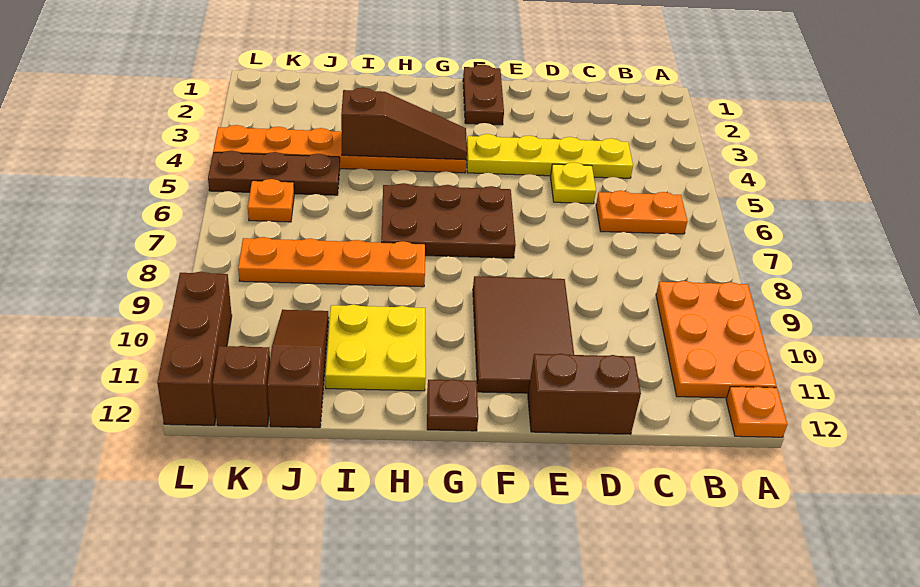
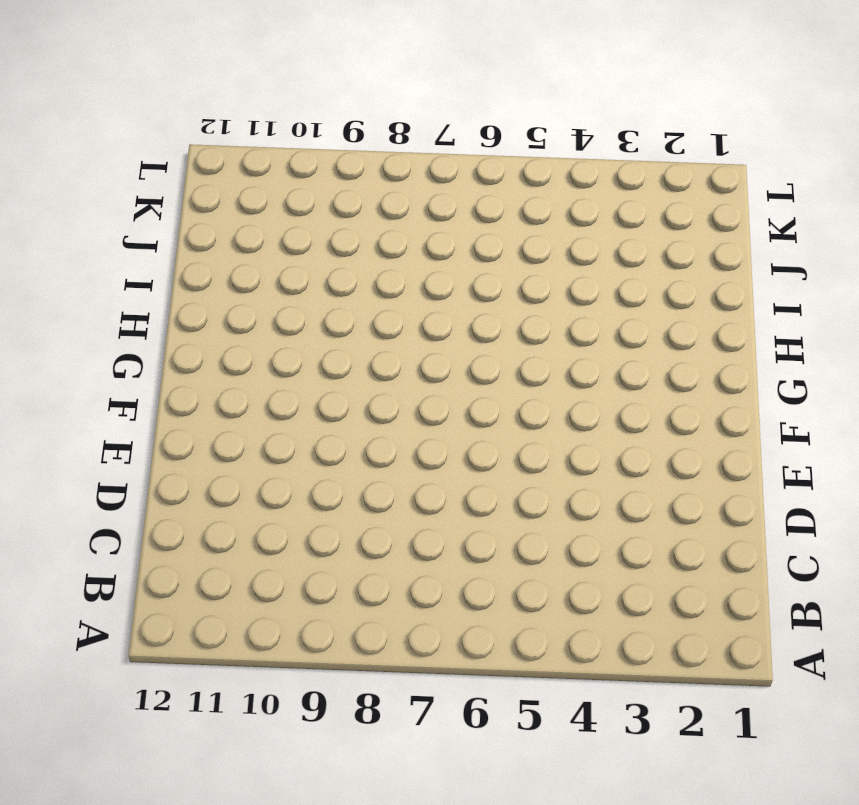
none -> orange 2x3 plate [656,281,777,398]
none -> orange 1x1 plate [726,387,788,437]
none -> orange 1x2 plate [596,191,687,234]

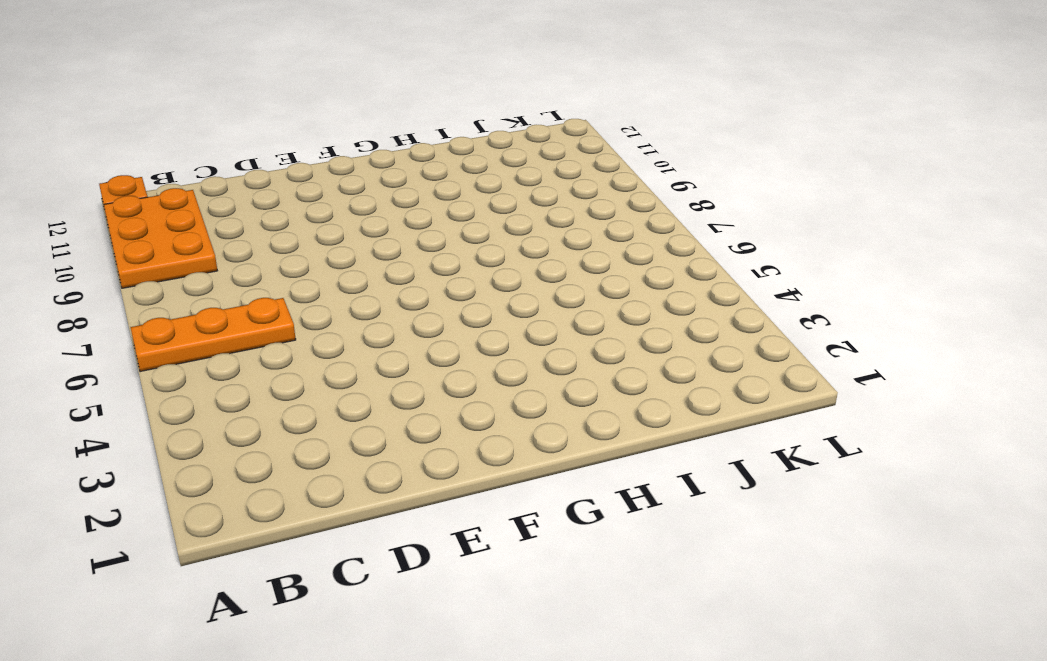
orange 1x3 plate [131,298,296,372] -> orange 1x2 plate [596,191,687,234]
none -> yellow 1x4 plate [466,134,633,178]
none -> yellow 1x1 plate [551,162,596,204]
none -> brown 1x2 brick [528,354,641,434]

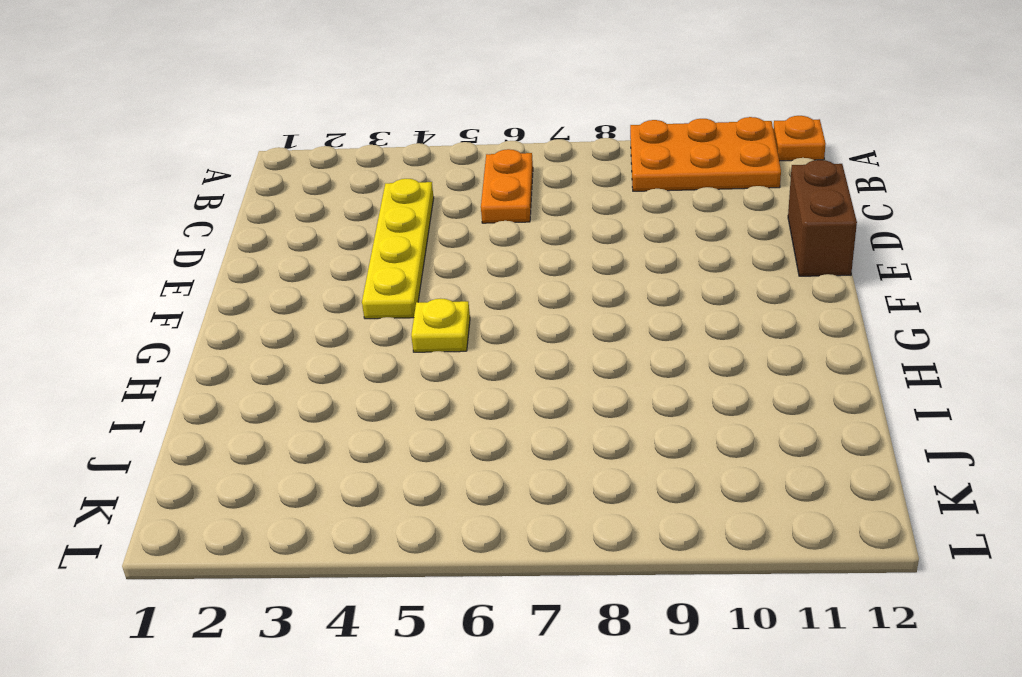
yellow 1x1 plate [411,299,470,352] -> yellow 1x1 plate moved to [551,162,596,204]
none -> brown 2x3 tile [473,276,574,393]
none -> brown 1x2 plate [463,65,504,125]
none -> brown 2x3 plate [381,183,516,258]

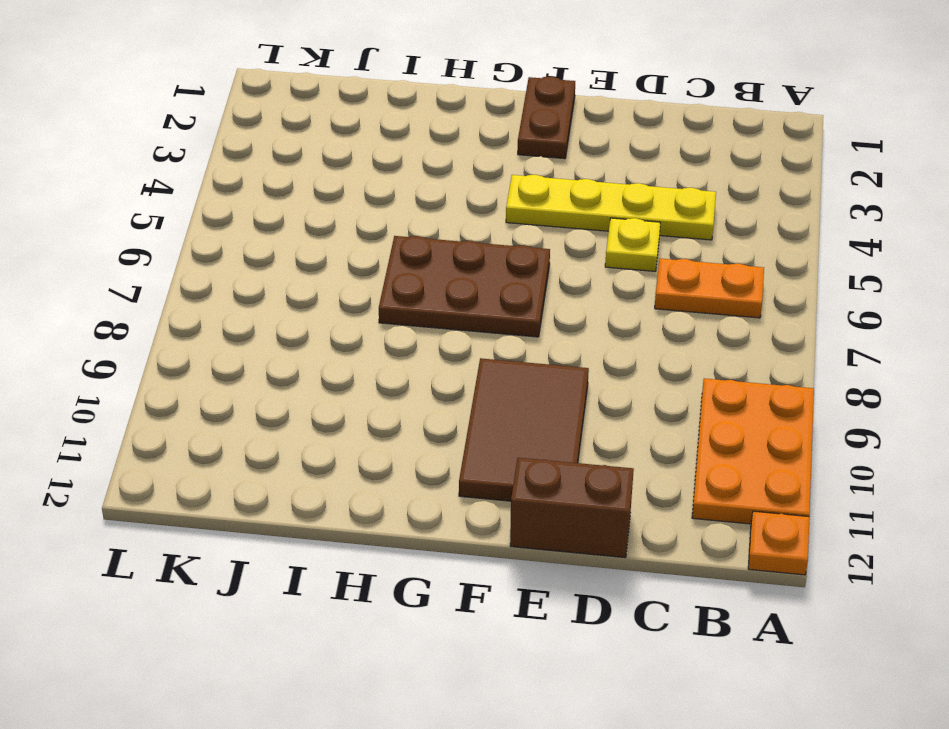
none -> orange 1x6 plate [213,125,466,173]
none -> brown 1x1 plate [427,380,478,431]
none -> orange 1x4 plate [238,237,425,287]

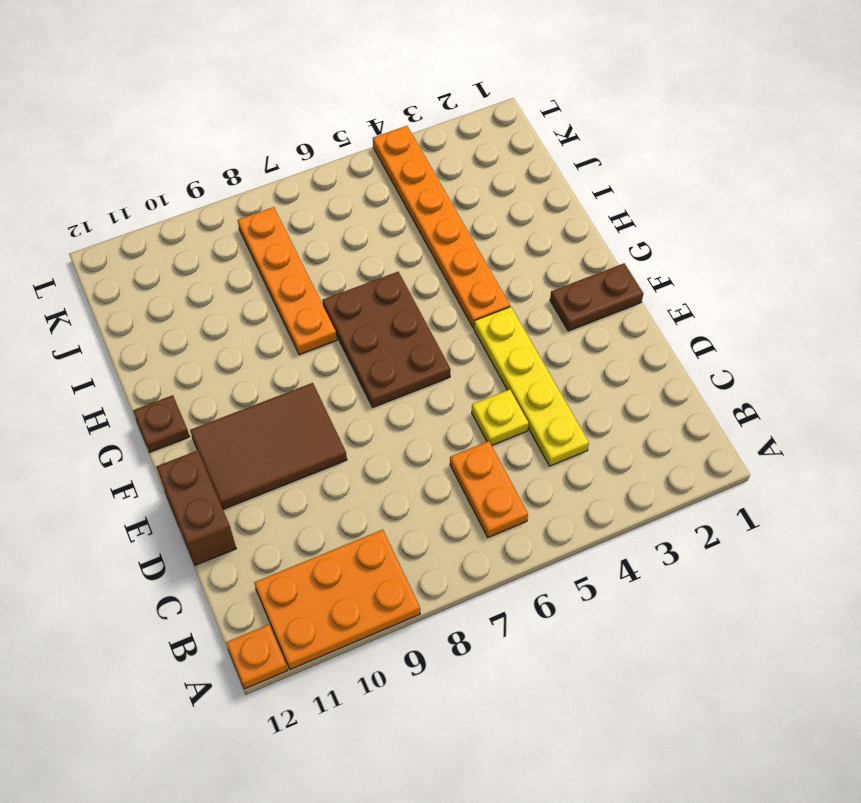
none -> yellow 2x2 plate [325,305,426,391]
none -> brown 1x3 plate [208,151,340,195]
none -> brown 1x3 slope [267,310,329,428]

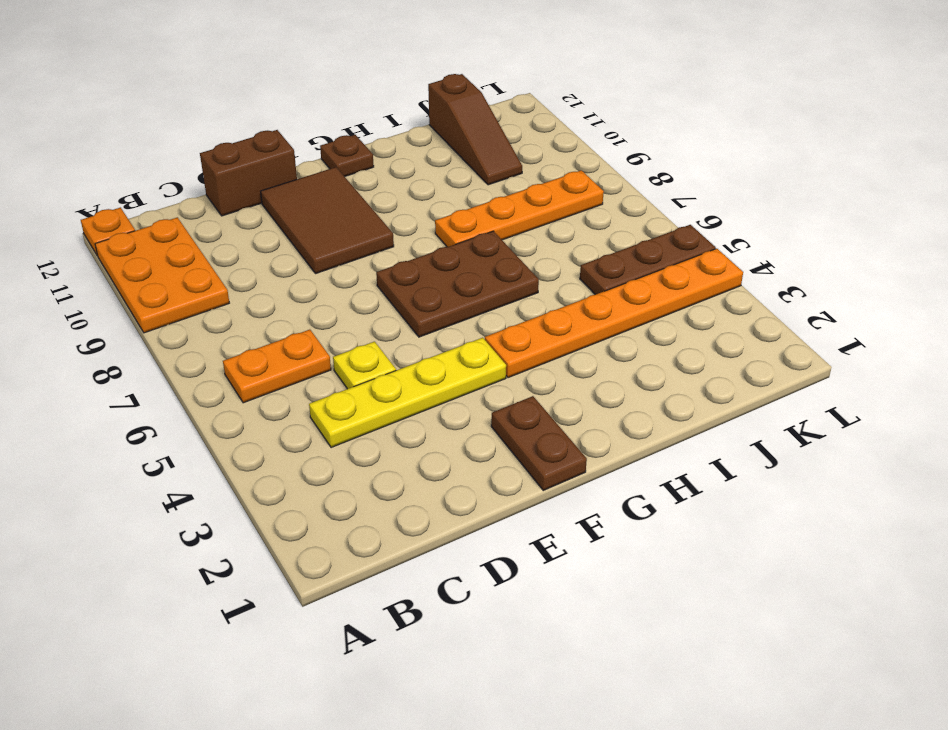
none -> yellow 2x2 plate [325,305,426,391]
none -> orange 1x1 plate [248,179,294,222]
none -> brown 1x1 brick [212,346,270,427]

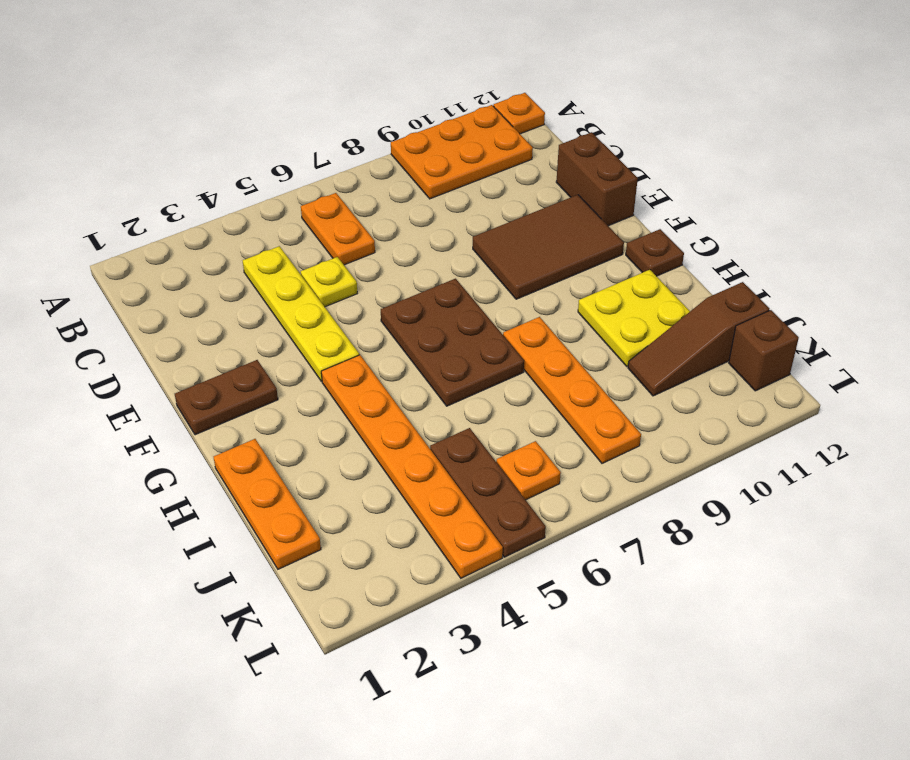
orange 1x3 plate [214,439,321,569] -> none
none -> brown 1x3 brick [157,272,232,425]
none -> brown 1x3 slope [341,88,467,160]

